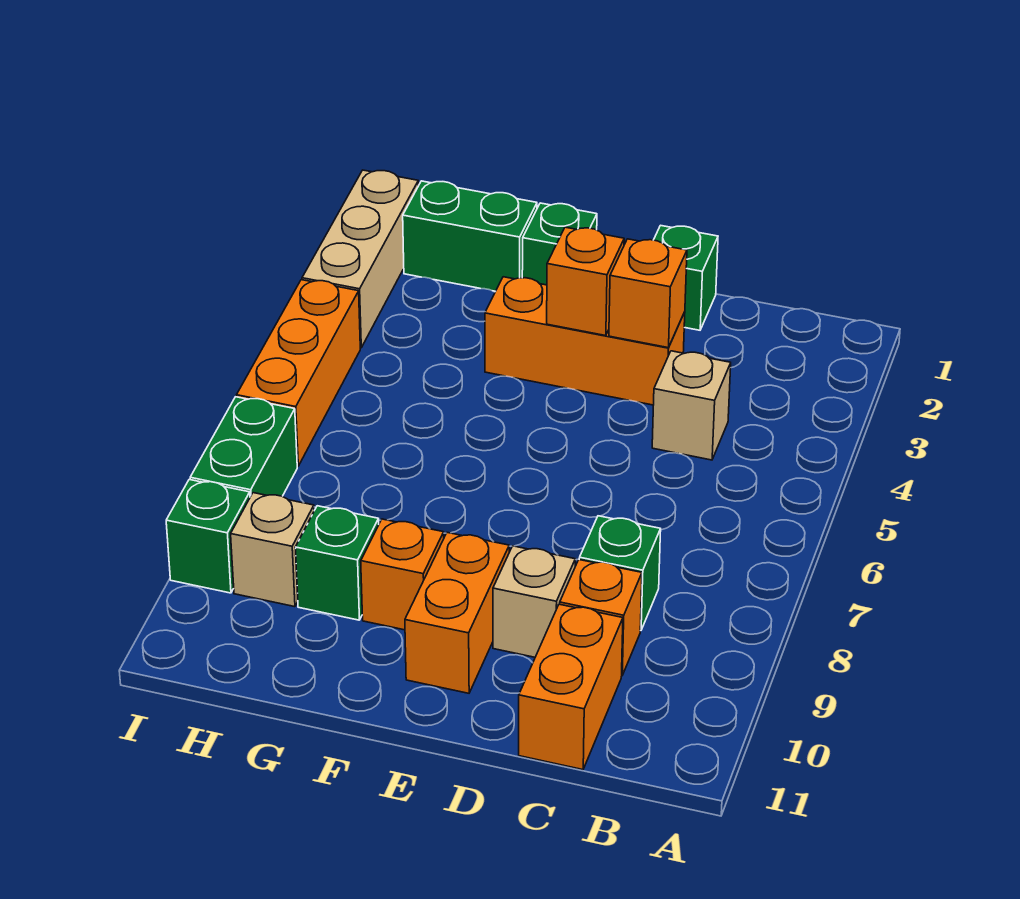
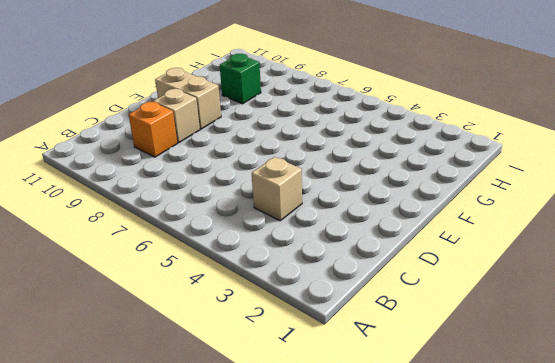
tan 1x2 brick [155,68,221,129] -> orange 1x2 brick [405,533,509,693]
none -> green 1x1 brick [579,516,661,631]
none -> orange 1x2 brick [519,604,623,770]
none -> green 1x1 brick [654,225,718,330]

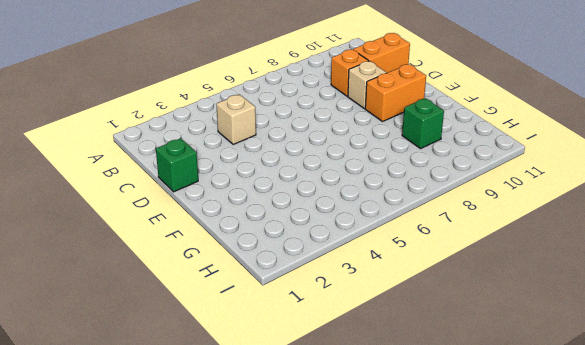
none -> green 1x1 brick [579,516,661,631]
none -> orange 1x3 brick [485,277,685,405]
none -> green 1x1 brick [522,203,597,285]

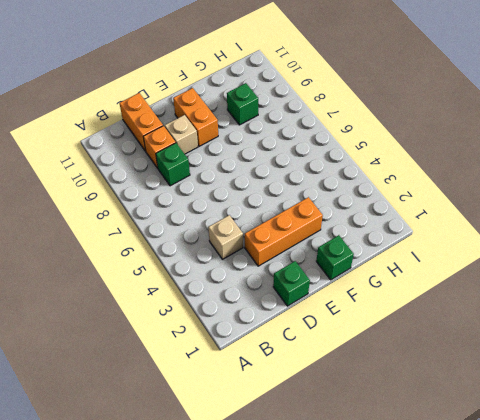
none -> orange 1x1 brick [361,519,444,630]
none -> green 1x2 brick [403,181,537,291]
none -> tan 1x1 brick [231,493,314,607]

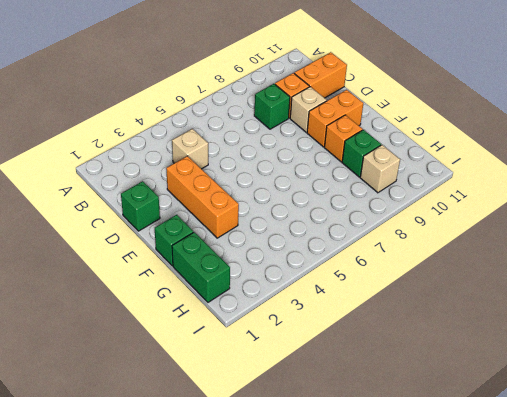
none -> tan 1x3 brick [302,170,418,348]
none -> orange 1x3 brick [237,280,360,466]
none -> green 1x2 brick [190,397,297,497]

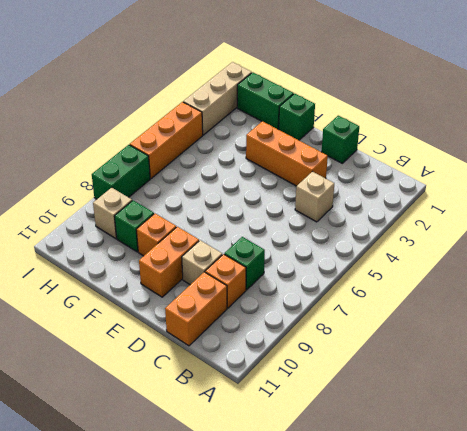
none -> green 1x1 brick [166,480,250,593]
none -> orange 1x1 brick [609,239,687,348]
none -> orange 1x1 brick [547,227,624,336]

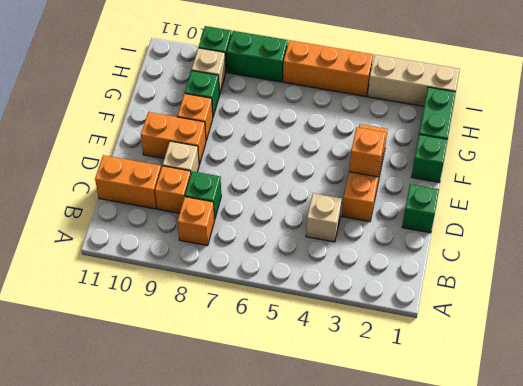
orange 1x1 brick [177,197,214,246] -> orange 1x1 brick moved to [609,239,687,348]

